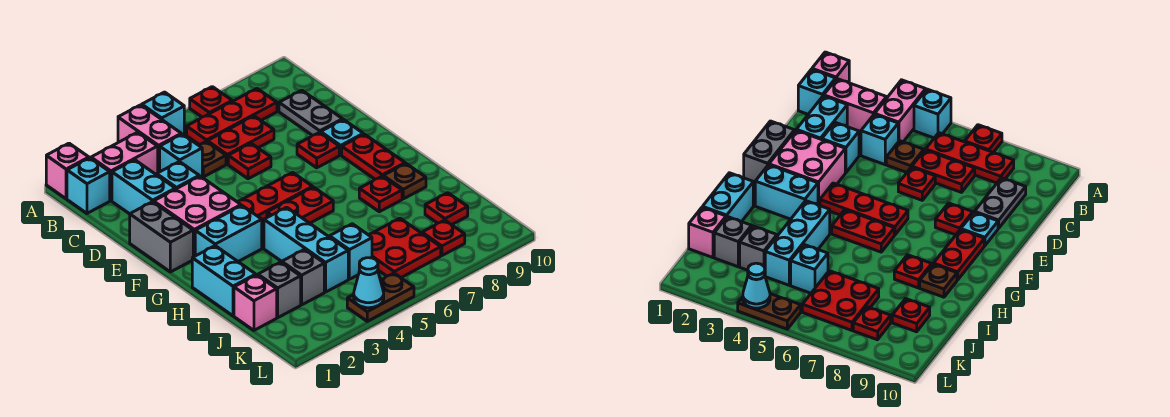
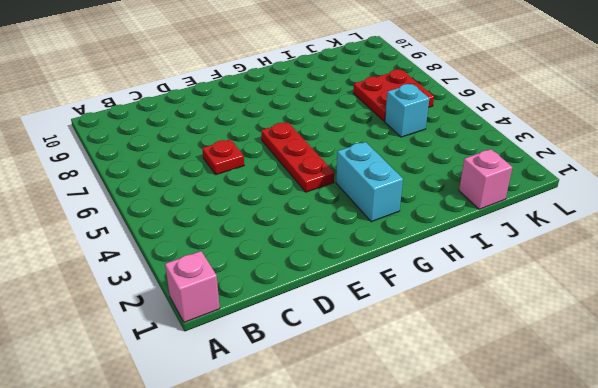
none -> pink 1x2 brick [118,105,181,173]
none -> cyan 1x1 brick [142,92,184,135]
none -> red 1x1 plate [190,87,232,117]
none -> cyan 1x1 brick [67,158,110,213]

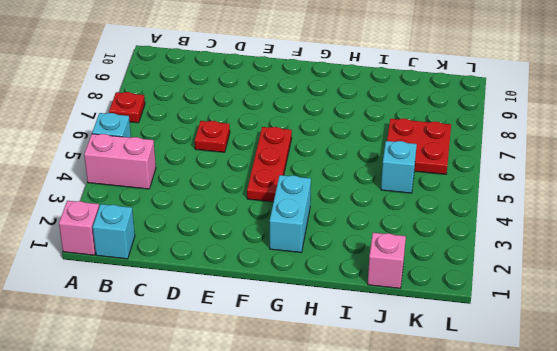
none -> pink 1x2 brick [91,132,158,201]
none -> red 1x3 plate [187,89,277,144]
none -> cyan 1x2 brick [112,160,175,214]
none -> cyan 1x1 brick [160,134,202,177]

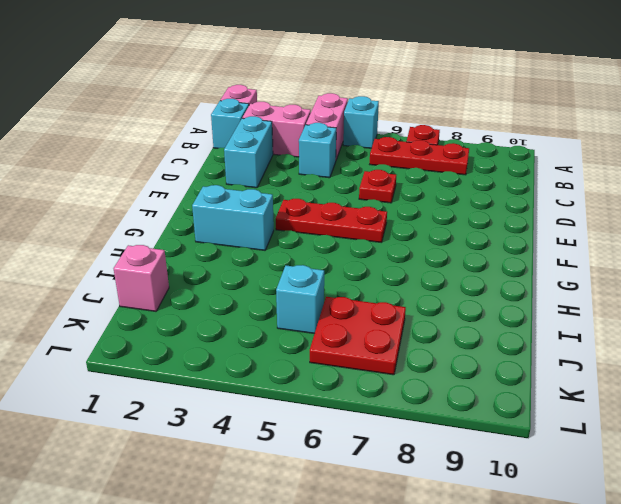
none -> brown 1x1 plate [199,141,226,177]
none -> red 1x2 plate [207,116,274,164]
none -> grey 1x2 plate [279,90,343,135]
none -> cyan 1x1 brick [157,162,199,189]

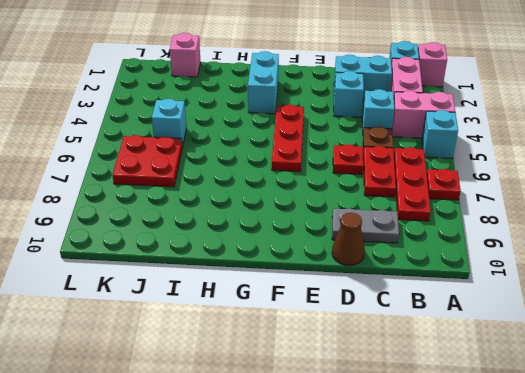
brown 1x1 cone [332,213,365,266] -> none
none -> grey 1x2 brick [130,202,193,272]
none -> pink 2x2 brick [154,176,241,257]
none -> red 1x1 plate [297,132,339,168]
none -> cyan 1x1 plate [321,120,363,155]

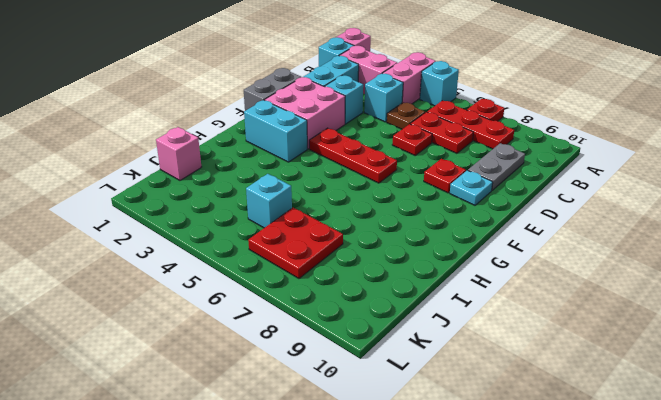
none -> red 1x2 plate [342,134,405,179]
none -> red 1x2 plate [267,187,333,223]
none -> cyan 1x2 brick [192,246,256,316]
none -> cyan 1x3 brick [264,207,348,292]

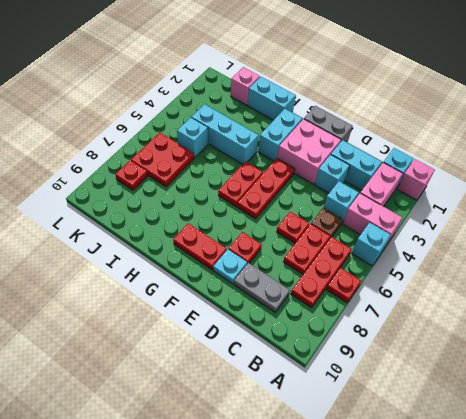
none -> red 1x1 plate [359,176,402,212]
none -> brown 1x1 plate [383,164,426,199]
none -> grey 1x1 brick [258,262,301,318]
none -> grey 1x1 brick [282,249,324,305]

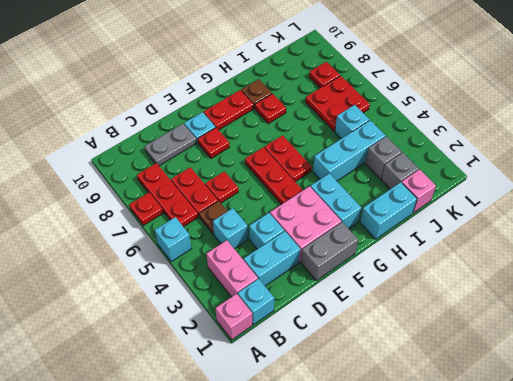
none -> pink 1x2 brick [118,105,181,173]
none -> red 1x1 plate [425,193,468,225]
none -> brown 1x2 plate [347,273,414,321]
none -> cyan 1x1 cone [354,258,384,308]

